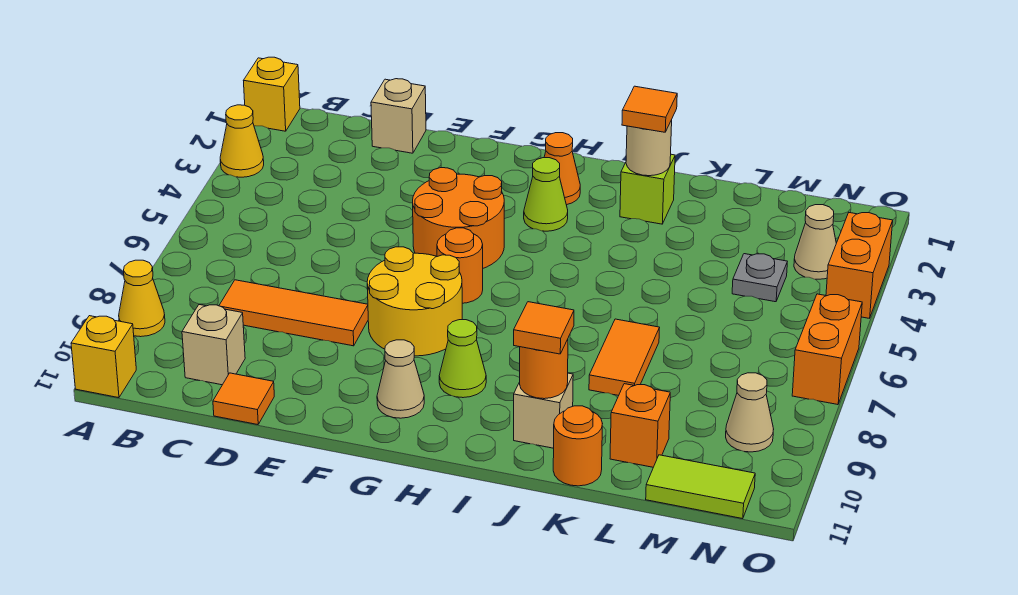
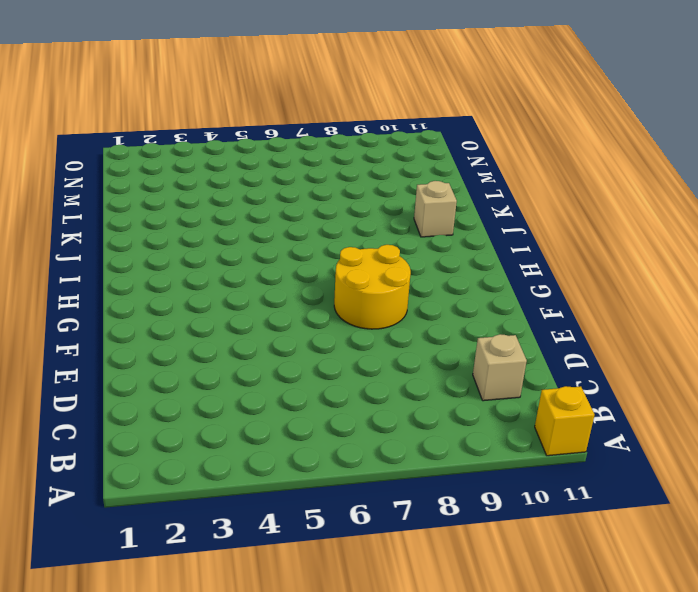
none -> yellow 1x1 brick [243,57,300,131]
none -> yellow 1x1 cone [220,105,264,177]
none -> yellow 1x1 cone [119,260,165,337]
none -> orange 1x3 tile [219,280,368,346]

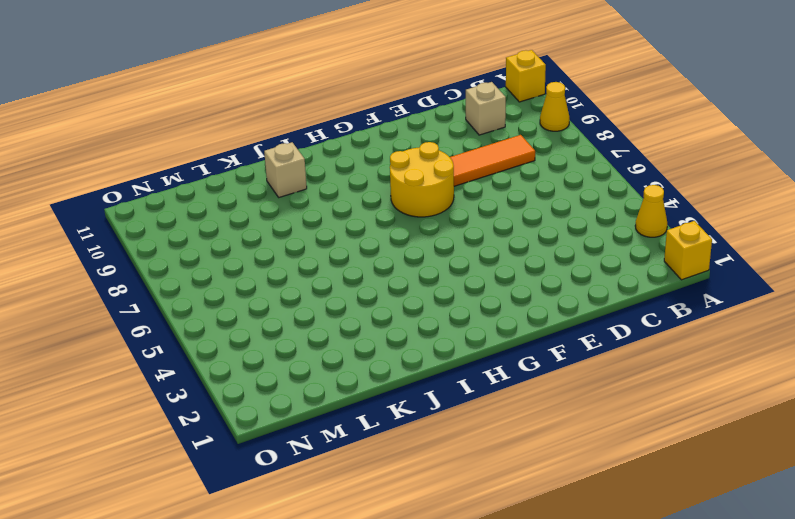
none -> tan 1x1 brick [371,79,426,153]
none -> orange 1x1 tile [213,373,274,425]
none -> orange 2x2 round brick [413,168,504,268]
none -> orange 1x1 round brick [437,228,483,303]

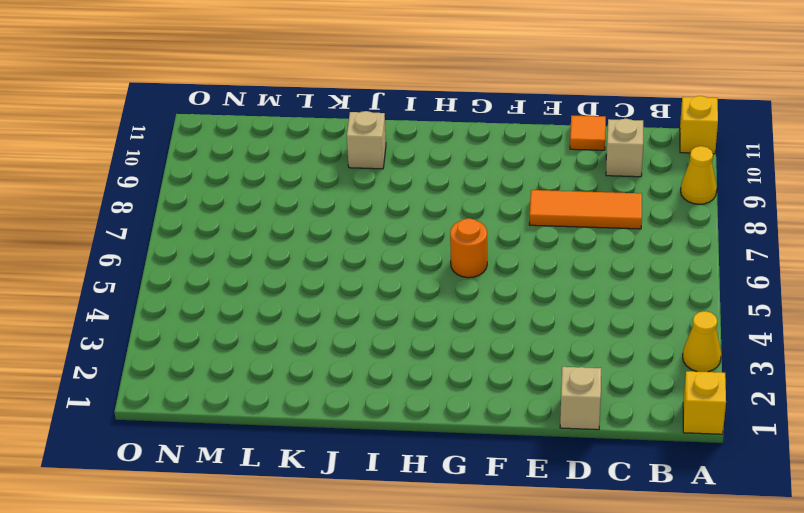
none -> orange 2x2 round brick [413,168,504,268]
none -> yellow 2x2 round brick [367,247,462,356]
none -> tan 1x1 cone [377,340,424,418]
none -> orange 1x1 cone [544,133,580,205]

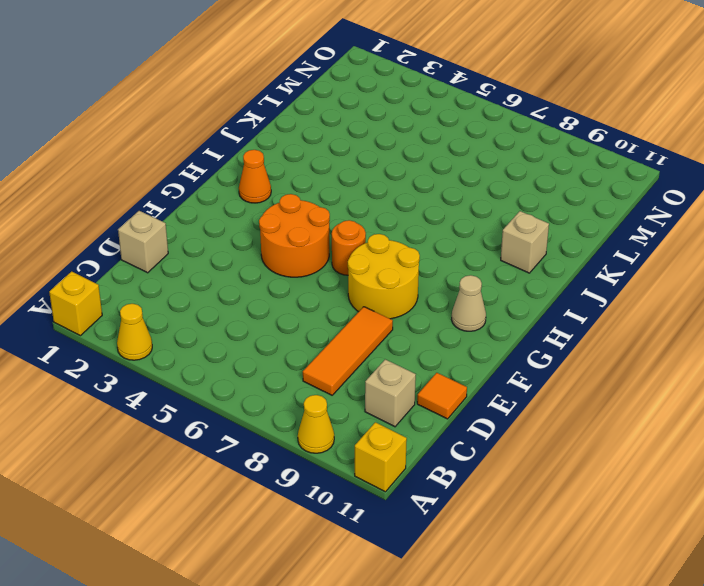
none -> lime 1x1 cone [524,158,568,231]
none -> lime 1x1 cone [439,320,486,398]
none -> lime 1x1 brick [620,154,675,224]
none -> orange 1x2 tile [589,319,659,395]

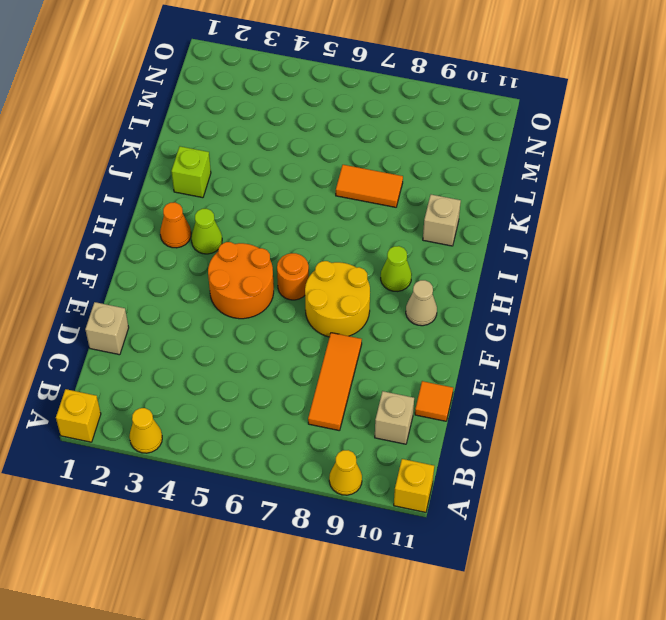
none -> orange 1x1 round brick [553,406,602,486]
none -> orange 1x1 brick [610,384,670,467]
none -> grey 1x1 plate [732,254,787,302]
none -> lime 1x2 tile [646,455,755,519]

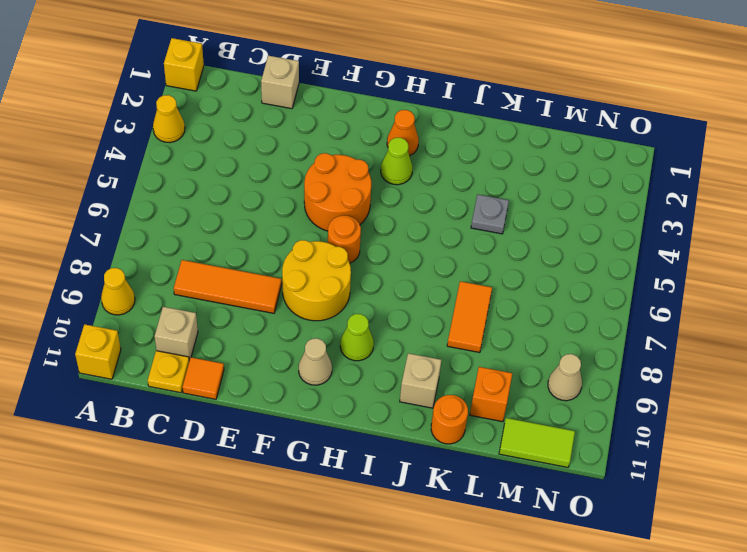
yellow 1x1 plate [148,351,189,393] -> none
grey 1x1 plate [471,195,509,234] -> grey 1x1 plate moved to [732,254,787,302]
none -> lime 1x1 brick [620,154,675,224]
none -> tan 1x1 cone [794,205,836,279]
none -> orange 1x2 brick [826,213,893,318]
none -> orange 1x2 brick [792,294,862,405]

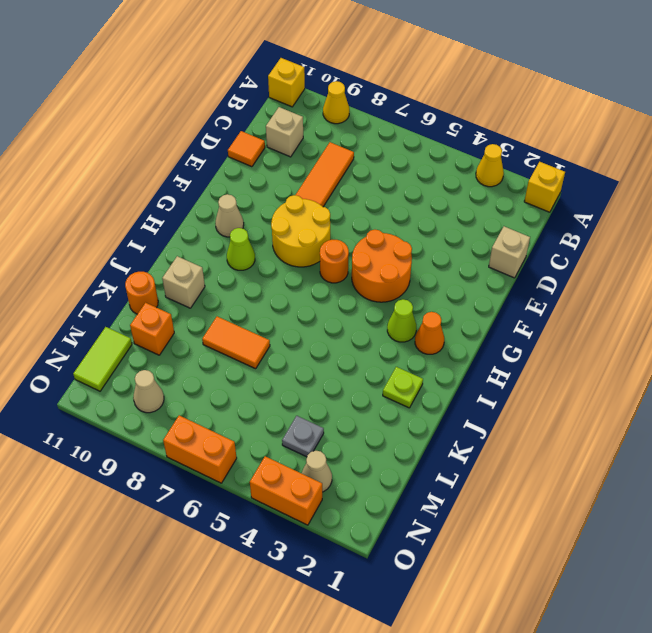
lime 1x1 plate [383,367,423,408] -> lime 1x1 brick [620,154,675,224]
none -> tan 1x1 round brick [626,120,672,176]
none -> orange 1x1 round brick [520,339,568,399]
none -> orange 1x1 tile [622,86,677,132]
none -> orange 1x1 tile [514,302,574,354]

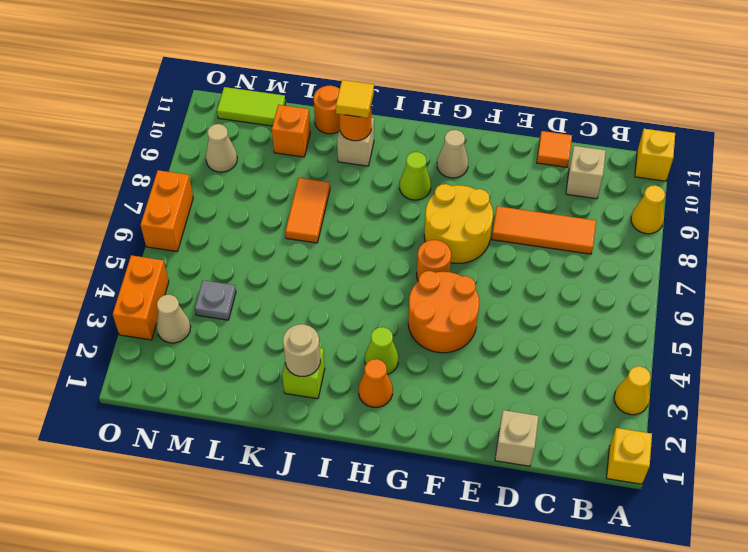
yellow 1x1 tile [336,80,374,118] -> orange 1x1 tile [514,302,574,354]
none -> orange 1x1 tile [622,86,677,132]

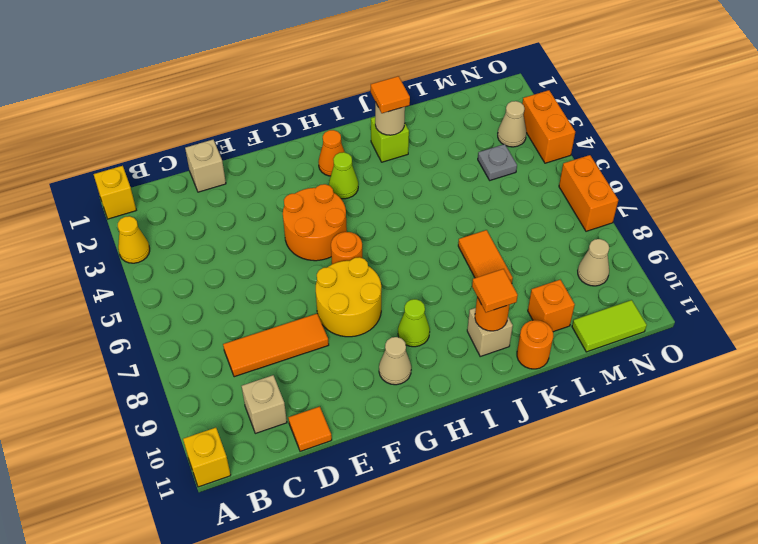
none -> yellow 1x1 cone [119,260,165,337]

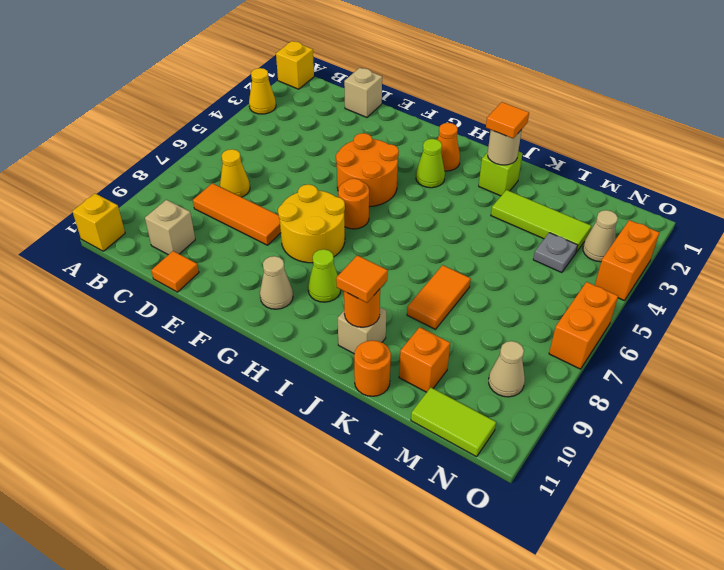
yellow 1x1 cone [220,149,250,197] -> yellow 1x1 cone moved to [119,260,165,337]
lime 1x3 tile [491,190,591,252] -> none

